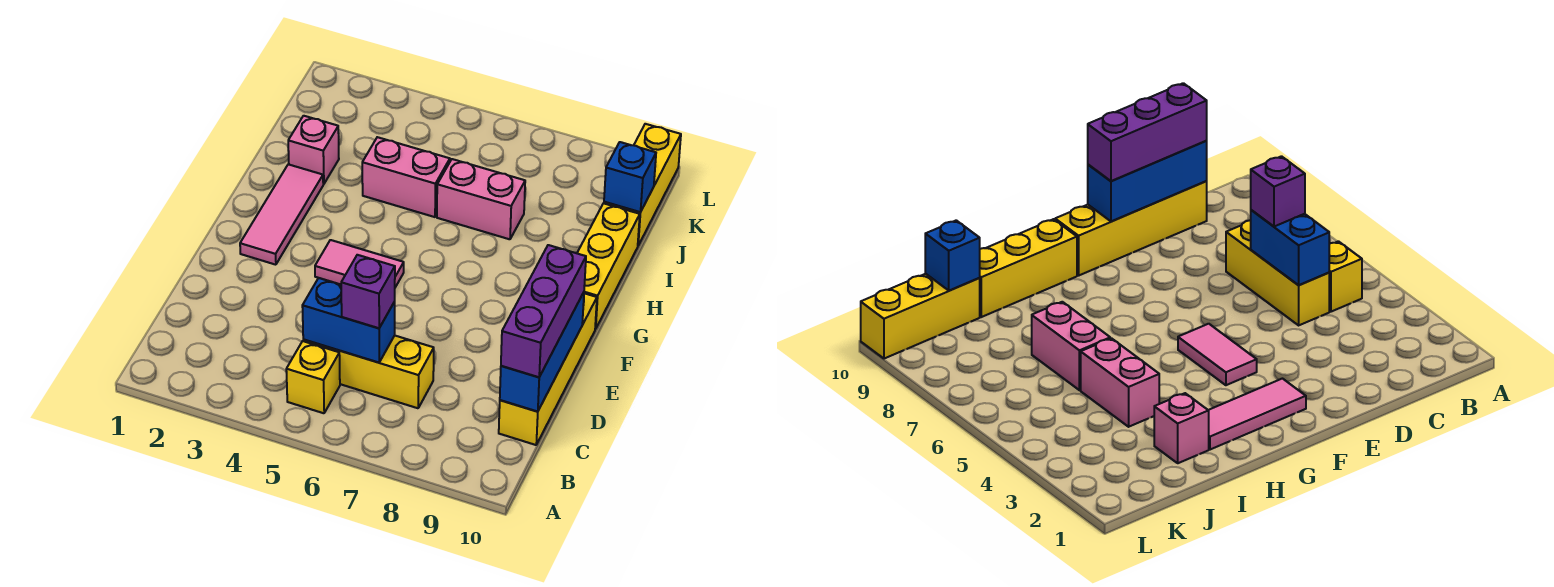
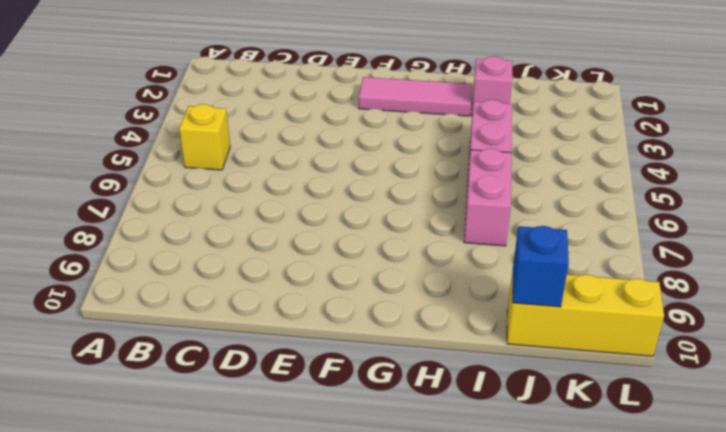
none -> yellow 1x3 brick [303,336,434,408]
none -> yellow 1x4 brick [499,293,597,445]
none -> pink 1x2 tile [315,240,404,287]

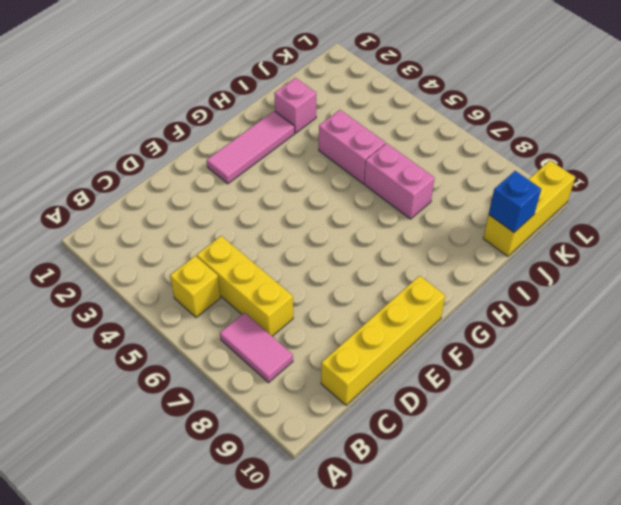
pink 1x2 tile [220,313,293,383] -> pink 1x2 tile moved to [315,240,404,287]
none -> yellow 1x3 brick [577,203,640,329]
none -> blue 1x2 brick [302,278,395,363]
none -> blue 1x3 brick [500,292,584,412]

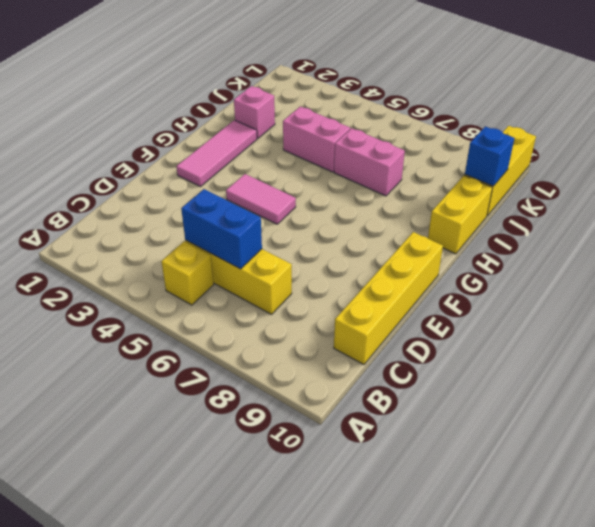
yellow 1x2 brick [428,175,492,254] -> yellow 1x3 brick [577,203,640,329]
none -> blue 1x3 brick [500,292,584,412]
none -> purple 1x1 brick [341,255,395,328]
none -> purple 1x3 brick [501,245,586,377]

